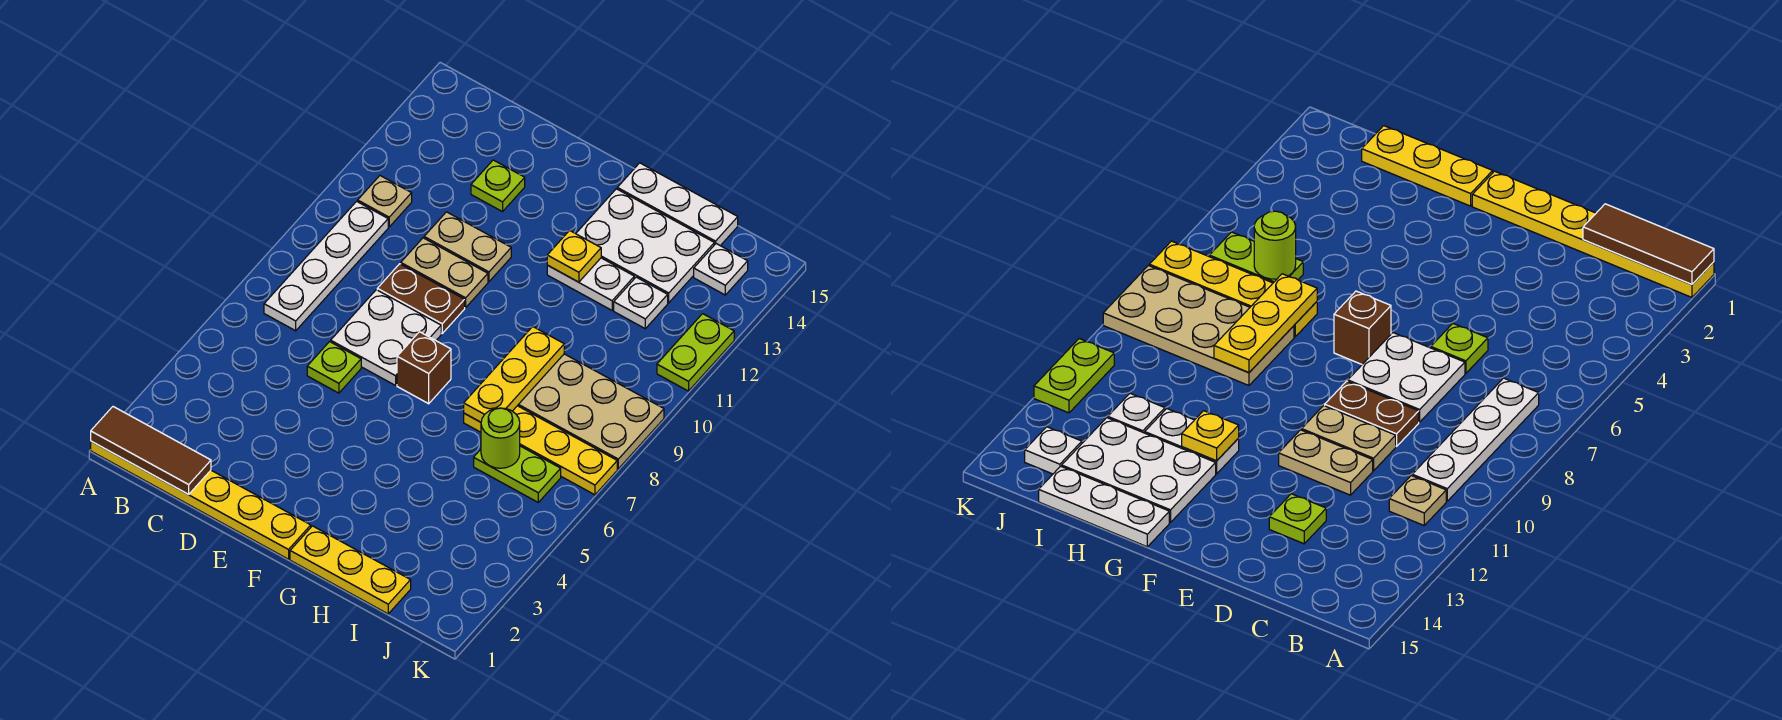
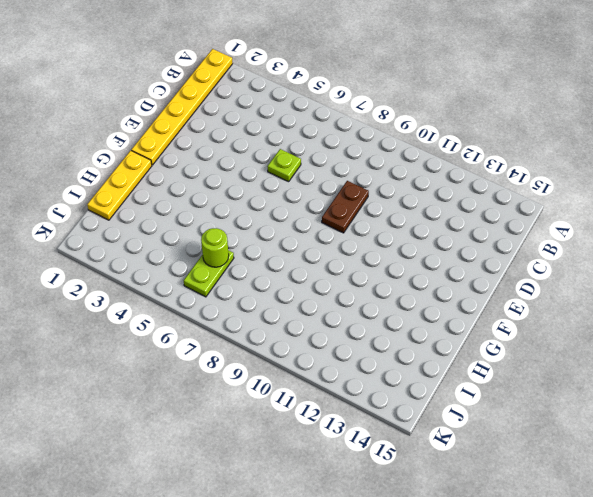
none -> white 1x4 plate [264,201,388,331]
none -> tan 1x1 plate [358,176,412,227]
none -> white 2x2 plate [331,290,441,385]

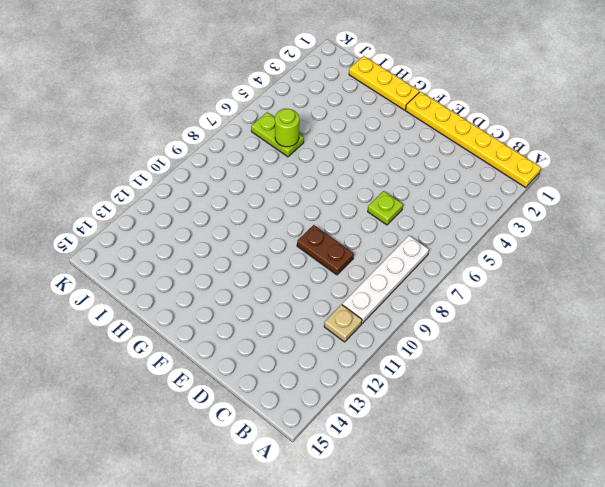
none -> white 2x2 plate [331,290,441,385]
none -> tan 1x2 plate [401,238,488,308]
none -> tan 1x2 plate [424,212,511,282]

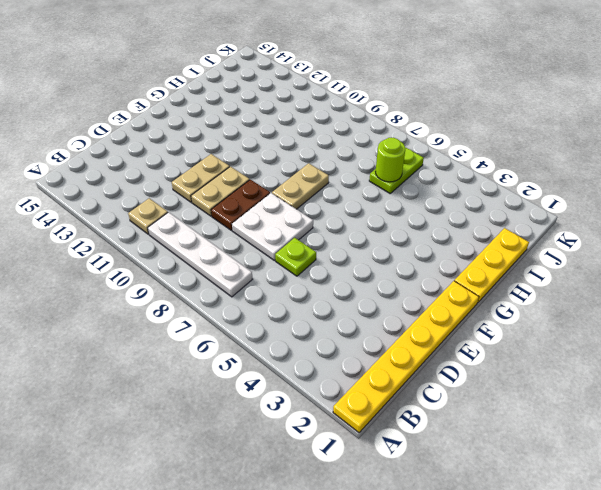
tan 1x2 plate [272,163,329,209] -> none
none -> lime 1x1 plate [471,160,525,212]
none -> brown 1x1 brick [397,332,451,404]
none -> white 1x2 plate [547,258,634,310]

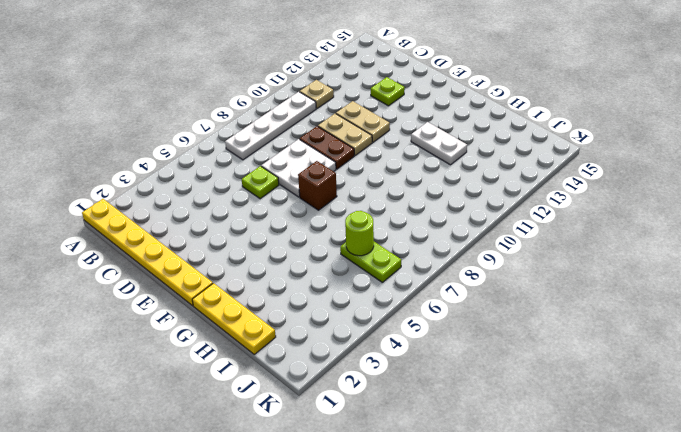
none -> white 2x3 plate [576,189,714,303]
none -> white 1x3 plate [617,163,738,246]
none -> yellow 1x4 plate [464,406,617,495]

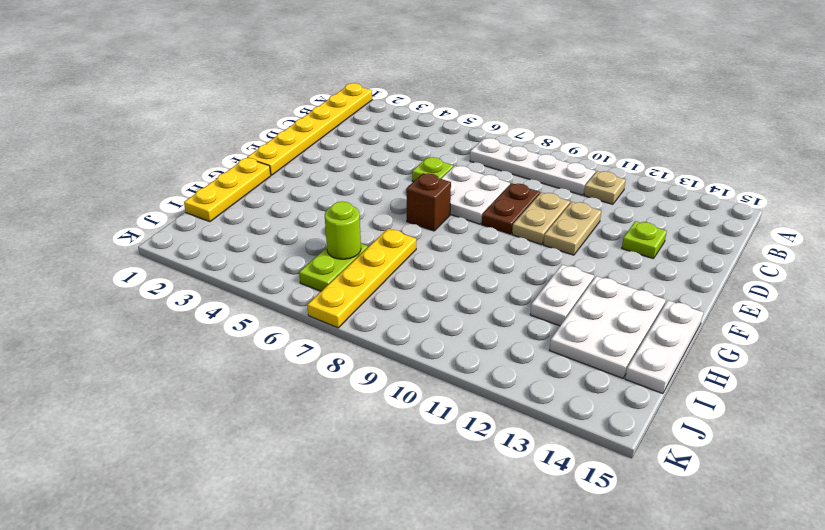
none -> tan 2x4 plate [518,354,664,469]
none -> white 1x1 plate [614,277,668,329]
none -> white 1x1 plate [694,244,748,295]

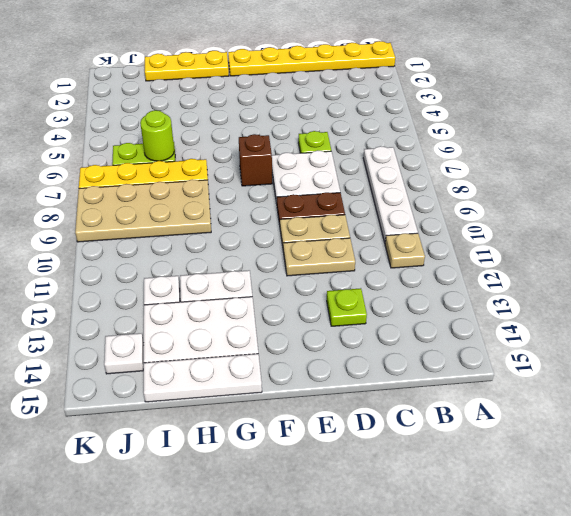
none -> lime 1x2 plate [657,314,734,391]
none -> brown 1x3 tile [91,407,211,494]
none -> yellow 1x1 plate [547,231,601,282]

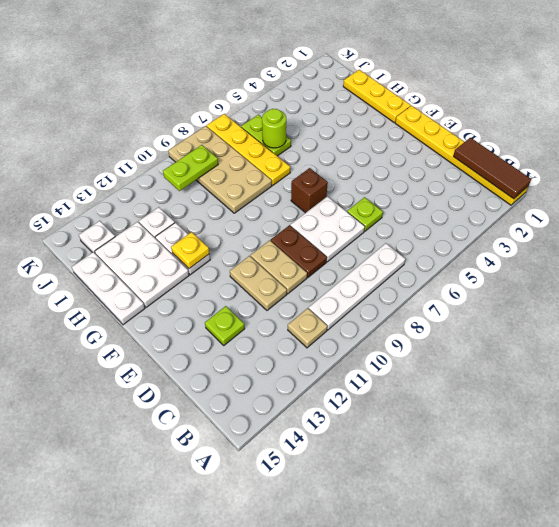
lime 1x2 plate [163,145,218,191] -> lime 1x2 plate moved to [657,314,734,391]
none -> yellow 1x3 plate [464,327,564,422]

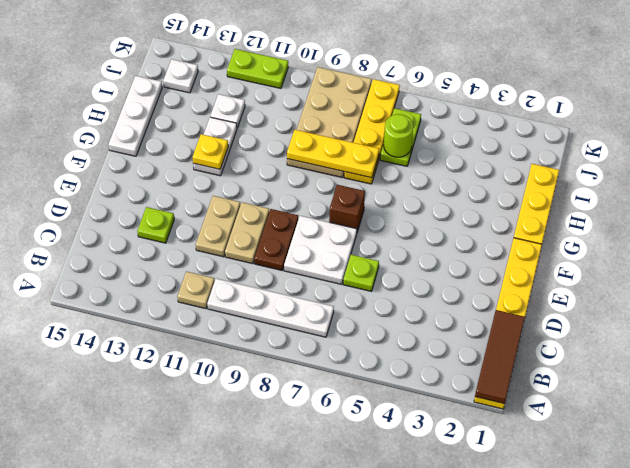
none -> white 2x3 plate [576,189,714,303]

